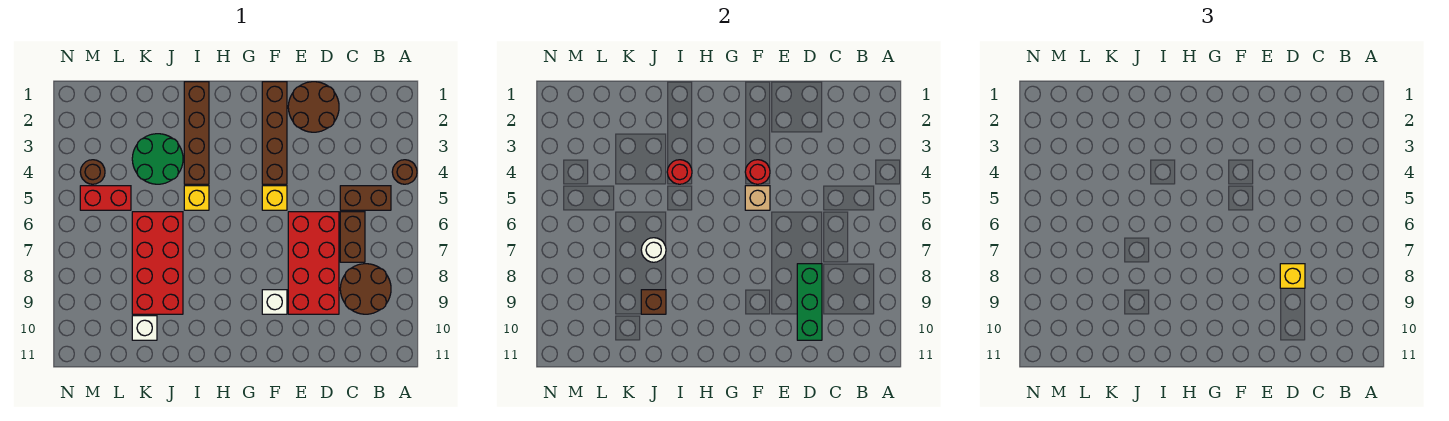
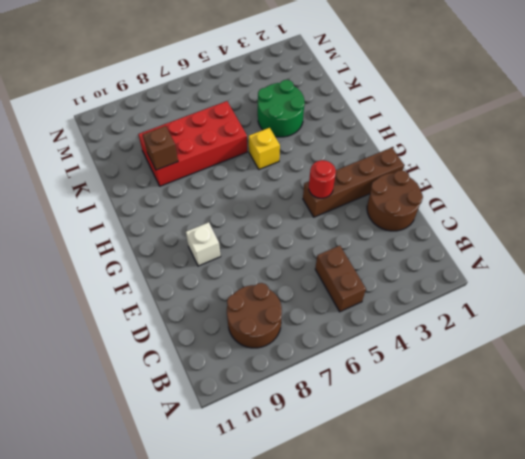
none -> brown 1x1 round brick [392,160,417,184]
none -> brown 1x2 brick [340,212,365,262]
none -> red 2x4 brick [288,212,339,314]

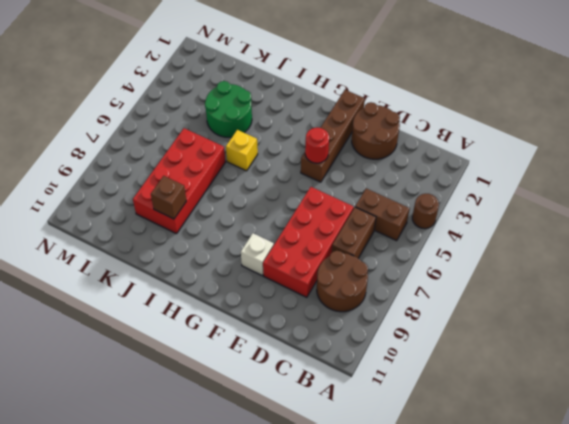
none -> yellow 1x1 brick [262,186,287,210]
none -> brown 1x4 brick [184,82,209,184]
none -> white 1x1 brick [132,316,157,340]

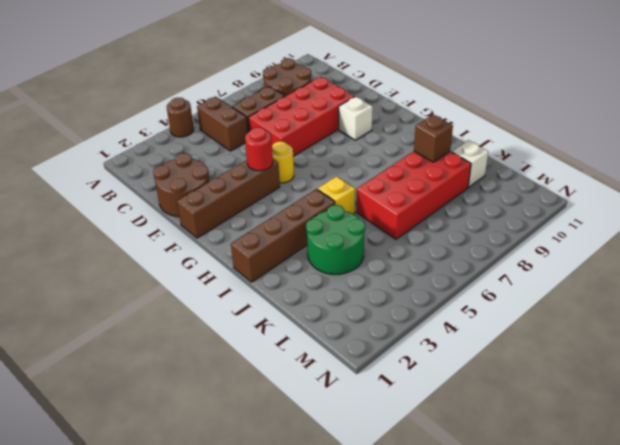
yellow 1x1 round brick [272,142,294,183] -> yellow 1x1 brick [262,186,287,210]
none -> red 1x2 brick [80,186,131,210]
none -> brown 1x1 round brick [80,160,105,184]
none -> green 1x3 brick [797,264,822,340]

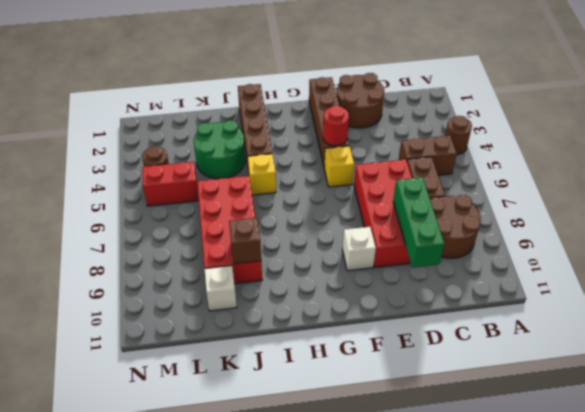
none -> tan 1x1 brick [745,186,770,210]
none -> red 1x1 round brick [667,160,692,184]
none -> white 1x1 round brick [641,238,666,262]

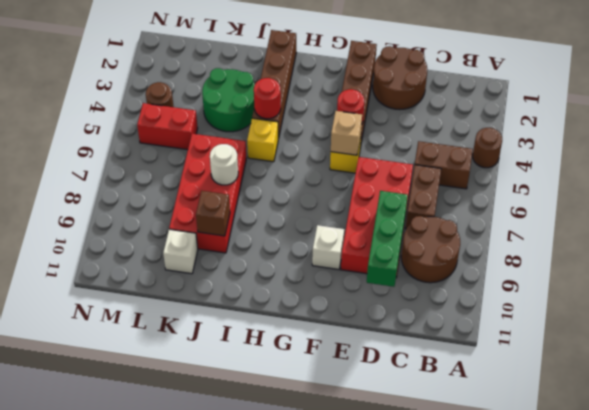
none -> yellow 1x1 brick [1280,264,1305,288]

